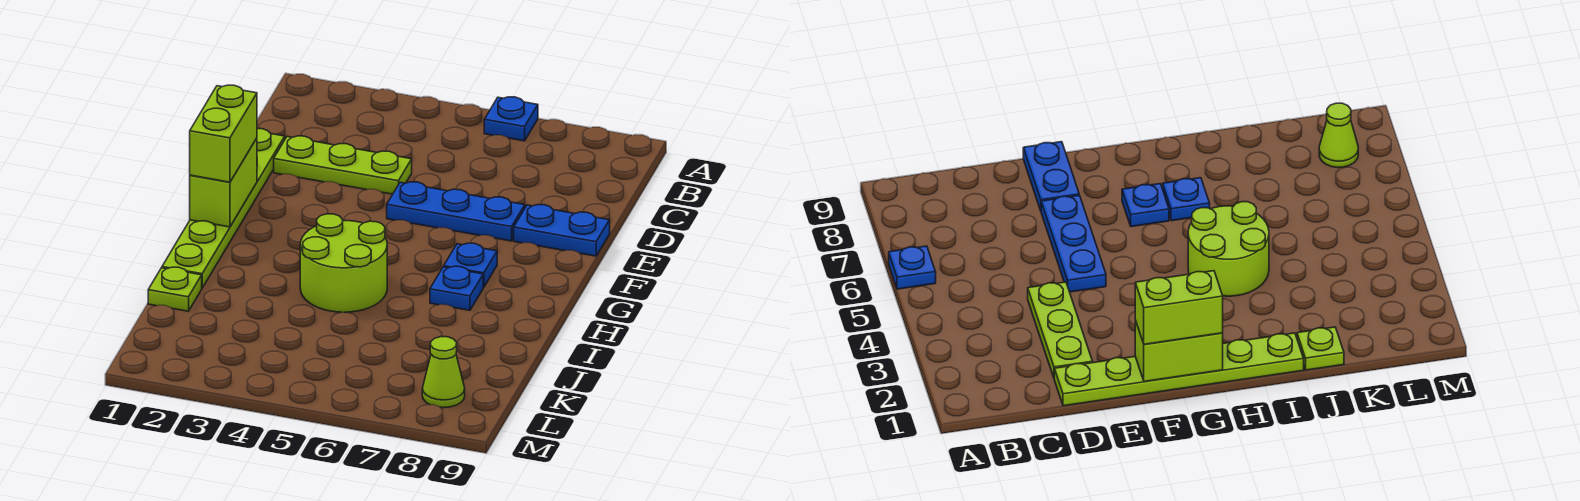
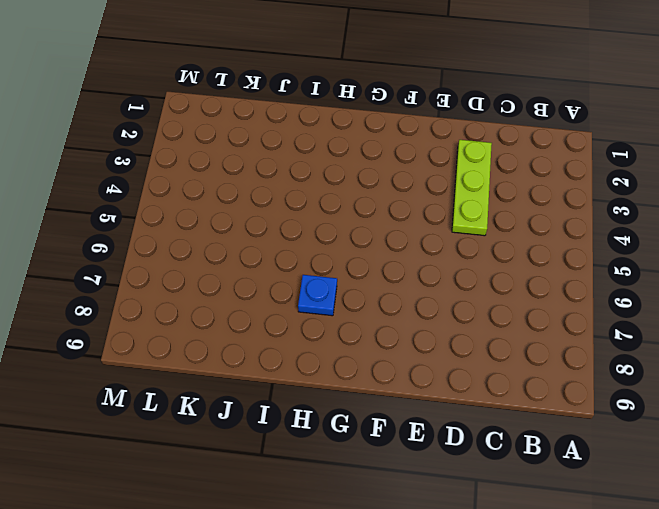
none -> blue 1x1 plate [484,97,538,141]
none -> lime 1x6 plate [162,129,285,288]
none -> blue 1x3 plate [387,182,525,241]

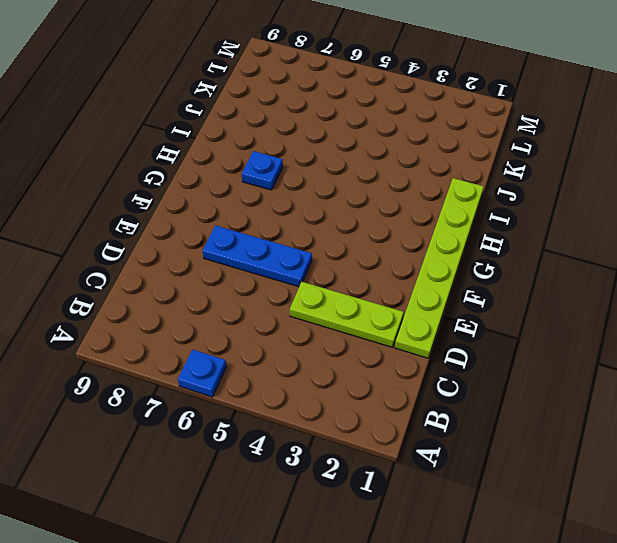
none -> blue 1x2 plate [514,205,610,256]
none -> blue 1x1 plate [444,243,497,287]
none -> lime 2x2 round brick [300,214,387,312]

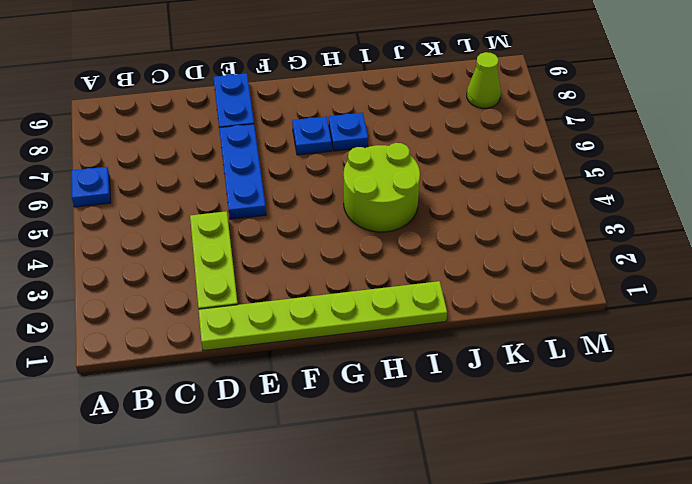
none -> lime 1x1 plate [148,267,202,311]
none -> lime 1x2 brick [190,138,257,227]
none -> lime 1x2 brick [190,85,257,182]

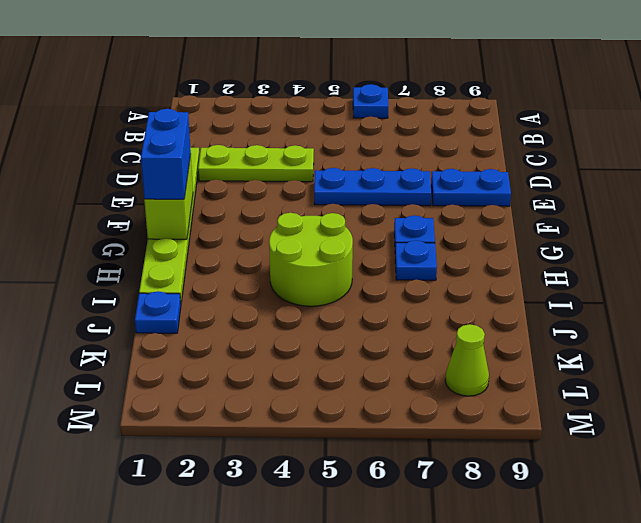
blue 1x2 brick [141,109,191,199] -> lime 1x2 brick [190,85,257,182]
blue 1x1 plate [135,291,181,333] -> lime 1x1 plate [148,267,202,311]

